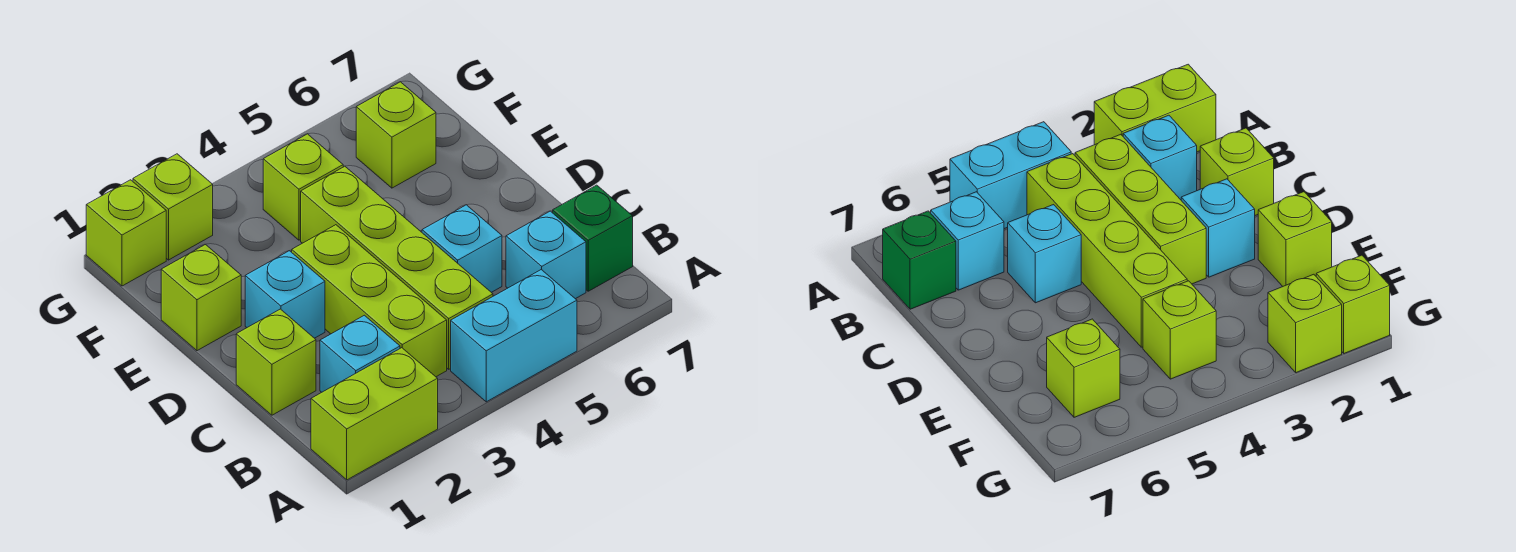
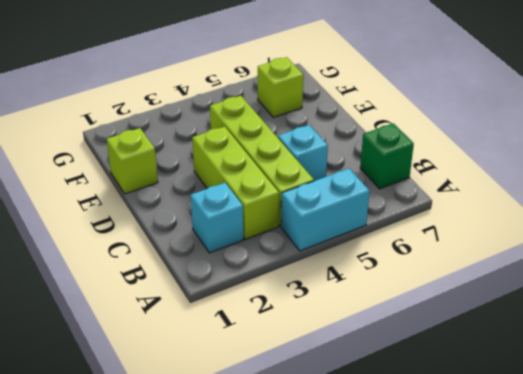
none -> lime 1x2 brick [311,348,438,480]
none -> cyan 1x1 brick [506,211,586,299]
none -> lime 1x1 brick [236,309,316,415]

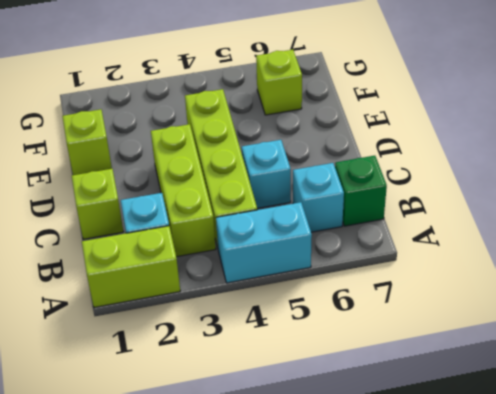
none -> cyan 1x1 brick [245,251,325,338]
none -> lime 1x1 brick [263,134,343,240]
none -> lime 1x1 brick [86,180,166,286]

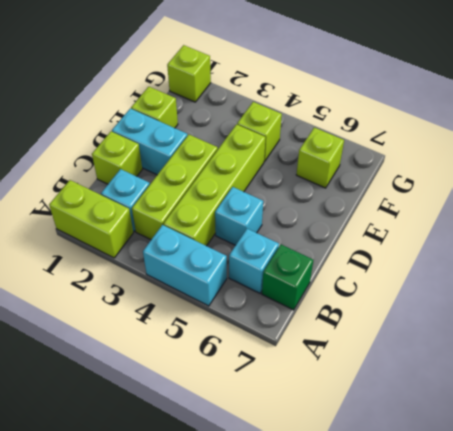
cyan 1x2 brick [112,109,187,175] -> cyan 1x1 brick [245,251,325,338]
none -> lime 1x1 brick [133,154,213,260]

